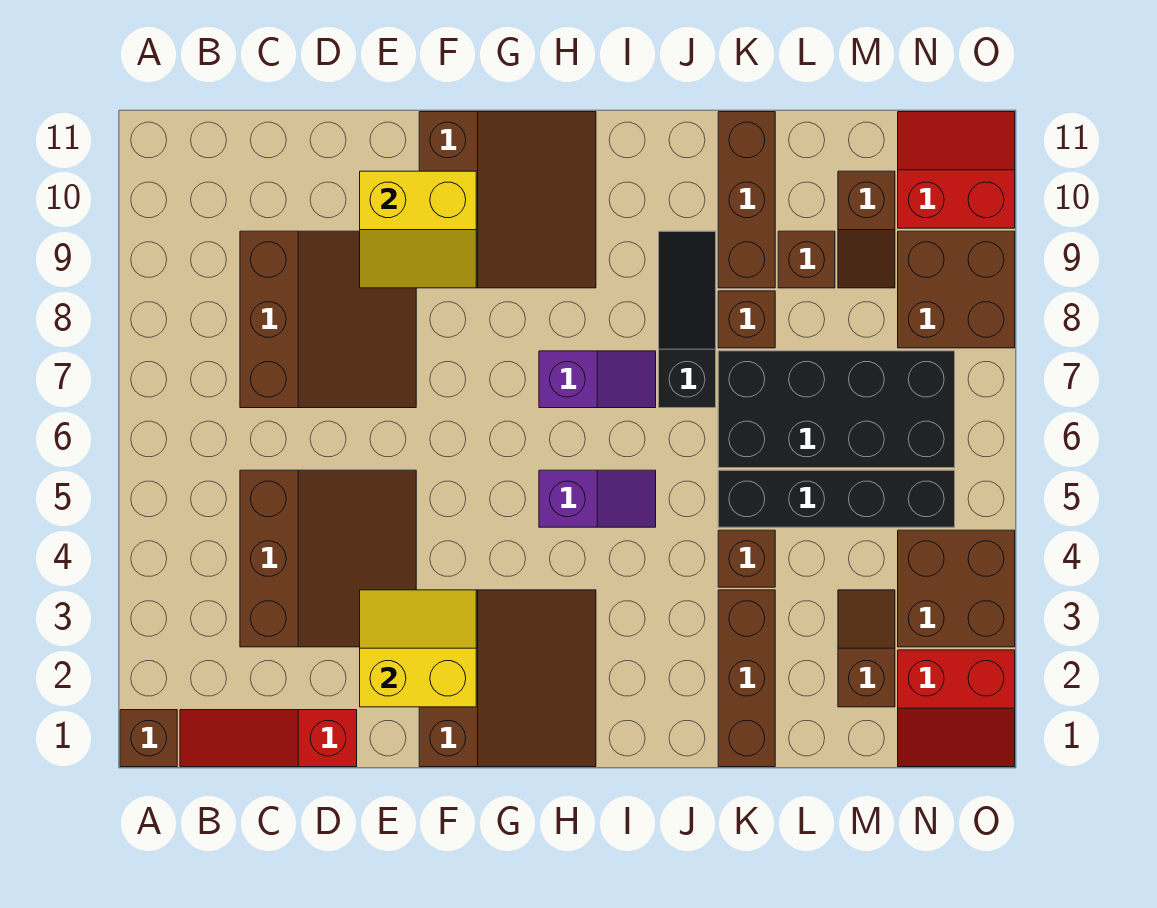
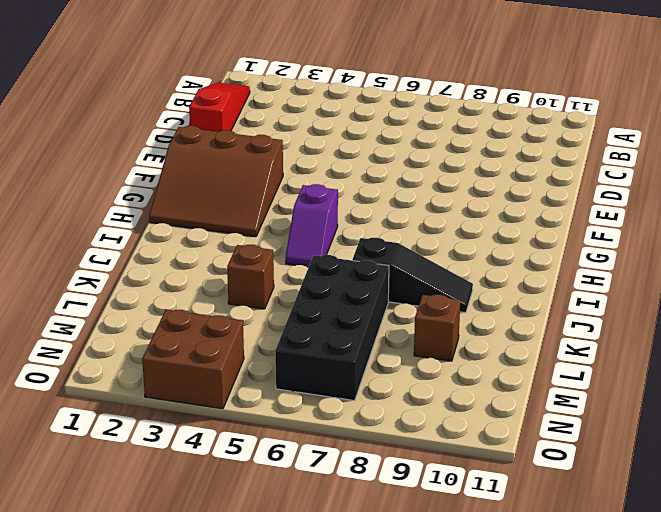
none -> brown 1x1 brick [120,710,177,767]
none -> brown 3x3 slope [240,470,416,647]
none -> brown 3x3 slope [240,231,416,408]

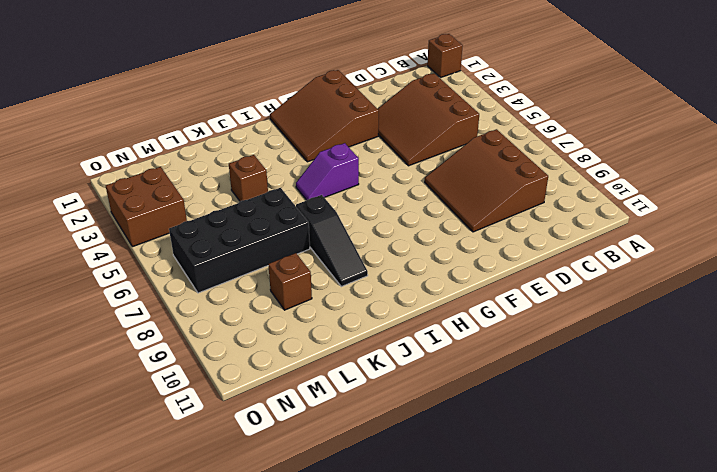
none -> red 1x3 slope [180,710,357,767]
none -> brown 3x3 slope [419,112,596,288]
none -> purple 1x2 slope [539,351,656,408]

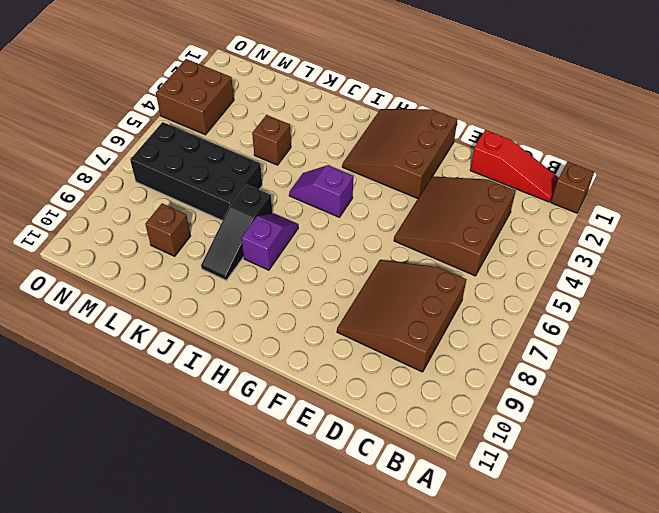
purple 1x2 slope [241,213,298,270] -> purple 1x2 slope turned to [539,351,656,408]
none -> brown 3x3 slope [419,112,596,288]
none -> brown 1x3 brick [718,590,775,767]
none -> black 1x4 brick [718,470,955,527]

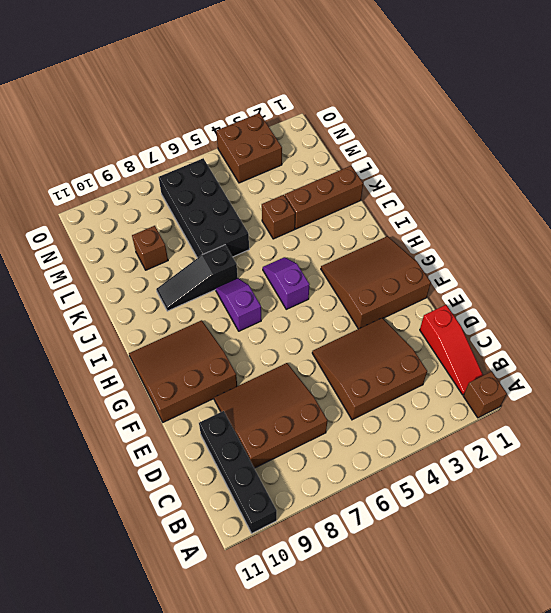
black 1x4 brick [199,411,277,533] -> black 1x4 brick moved to [718,470,955,527]
none -> brown 1x1 brick [718,291,775,348]
none -> brown 1x3 brick [718,112,775,288]
none -> brown 1x2 slope [838,590,895,707]

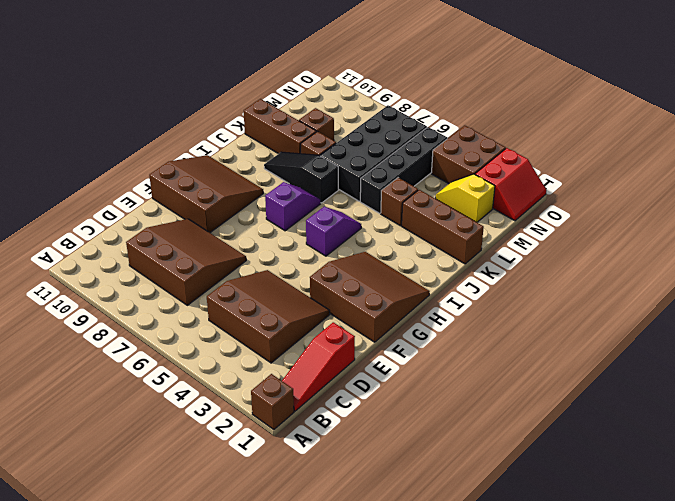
yellow 1x2 slope [436,174,495,222] -> brown 1x2 slope [838,590,895,707]
none -> brown 1x2 slope [838,171,895,288]
none -> brown 2x2 brick [898,231,1015,348]
none -> red 2x2 slope [898,112,1015,228]

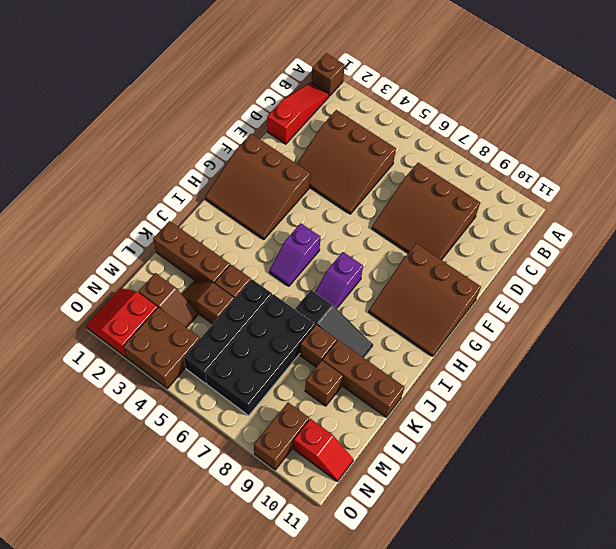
brown 1x2 slope [182,280,234,324] -> brown 1x2 slope moved to [838,171,895,288]
brown 1x2 brick [254,402,309,470] -> brown 2x2 brick [898,231,1015,348]
red 1x2 slope [294,419,353,481] -> red 2x2 slope [898,112,1015,228]
none -> yellow 2x2 slope [360,590,476,707]
none -> yellow 2x2 slope [360,171,476,288]

